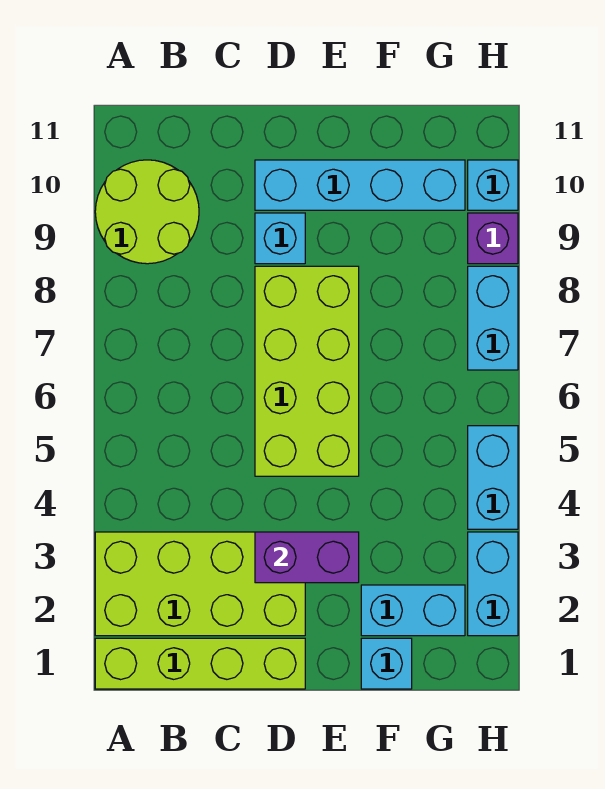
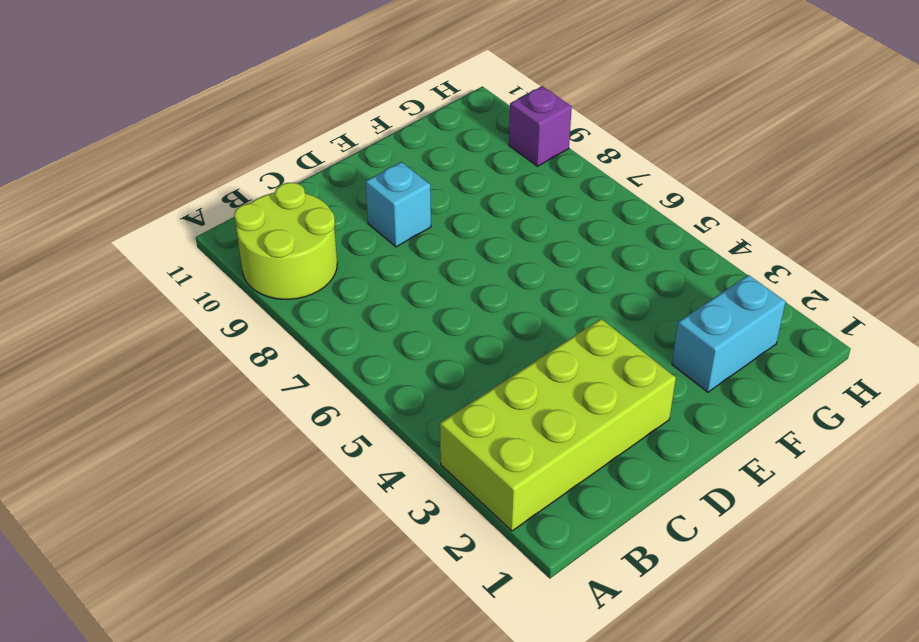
none -> lime 1x4 brick [95,638,305,689]
none -> lime 2x4 brick [255,266,359,476]
none -> cyan 1x4 brick [255,160,465,210]

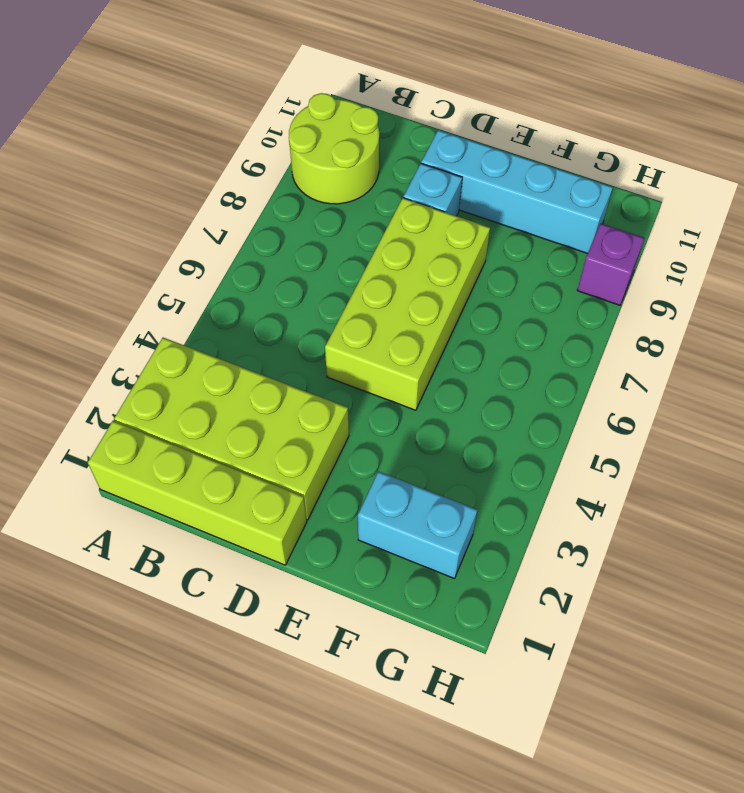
none -> cyan 1x1 brick [361,638,412,689]
none -> cyan 1x2 brick [468,532,518,636]
none -> cyan 1x2 brick [468,426,518,529]

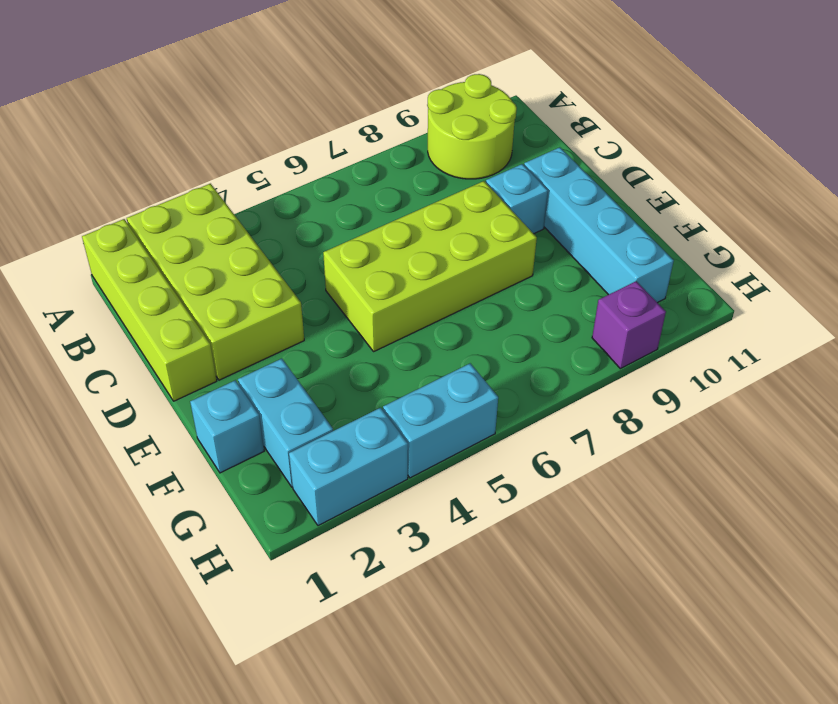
none -> cyan 1x2 brick [468,266,518,370]
none -> cyan 1x1 brick [468,160,518,210]
none -> purple 1x2 brick [255,532,359,583]

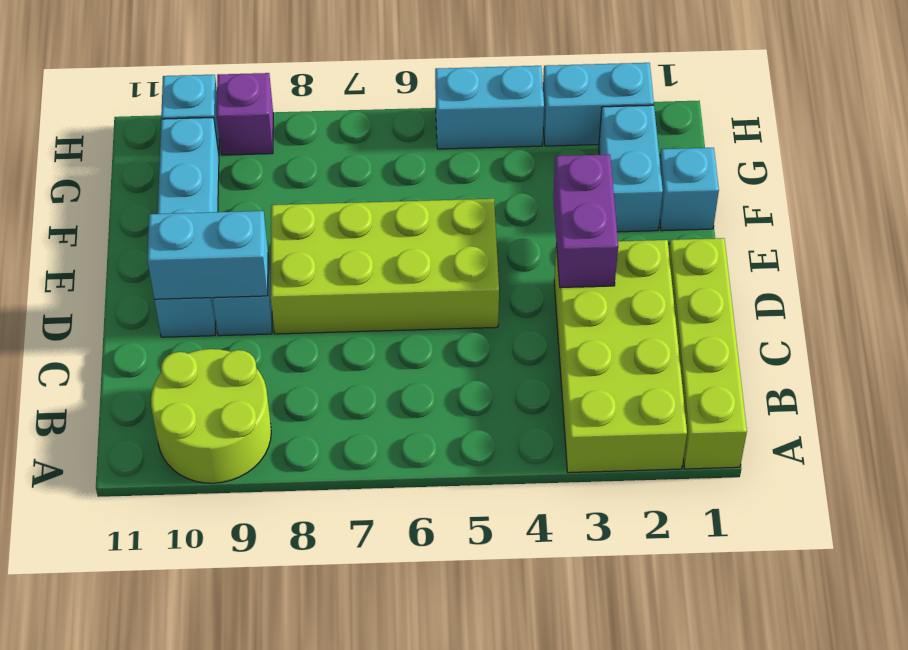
cyan 1x2 brick [147,211,268,299] -> cyan 1x2 brick moved to [468,266,518,370]

